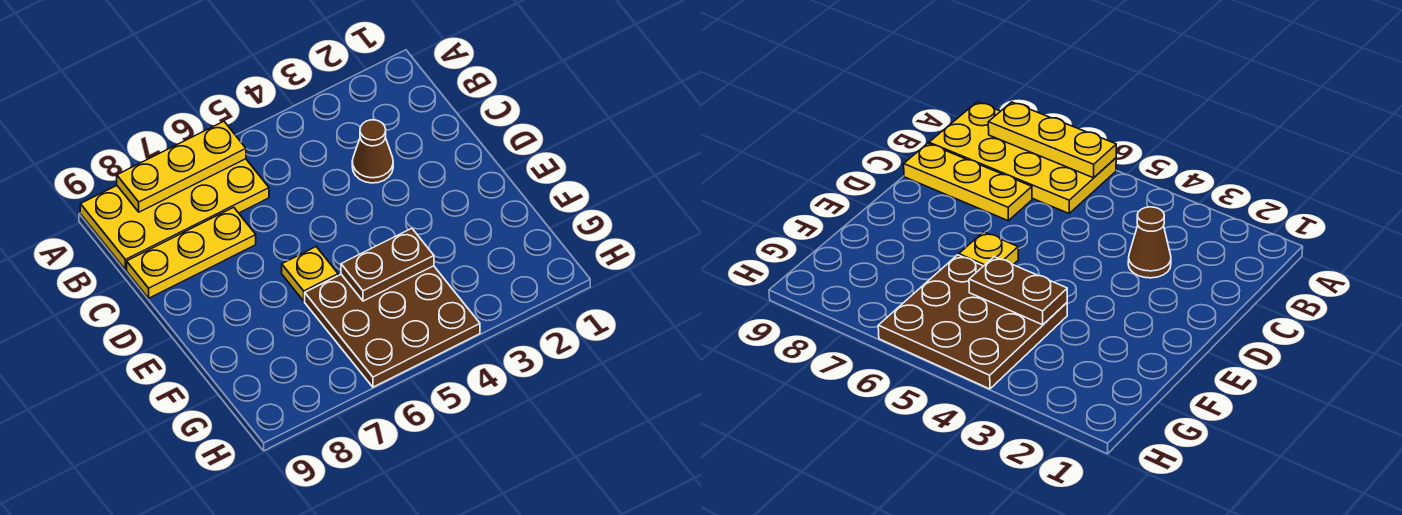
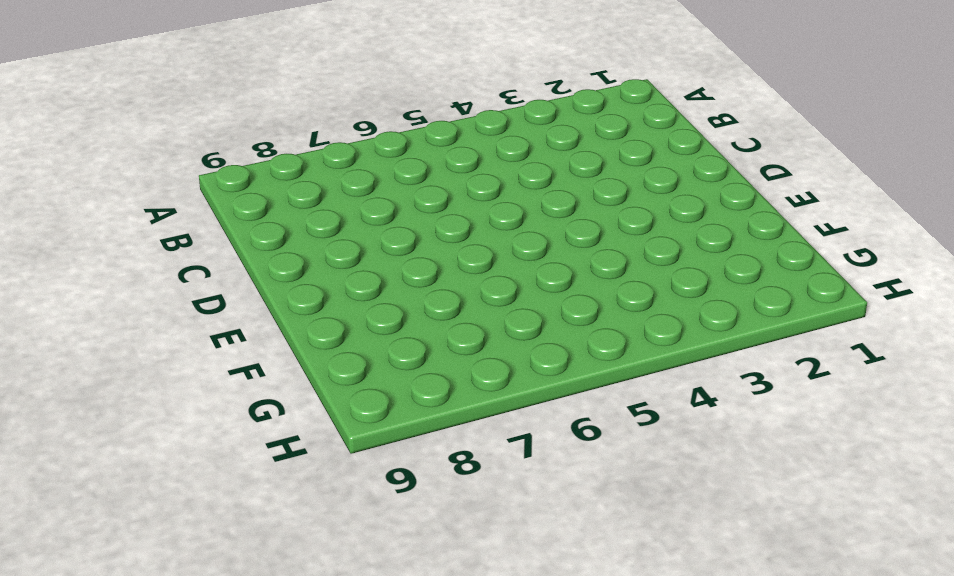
none -> yellow 2x4 plate [80,159,269,270]
none -> brown 1x1 cone [352,120,393,183]

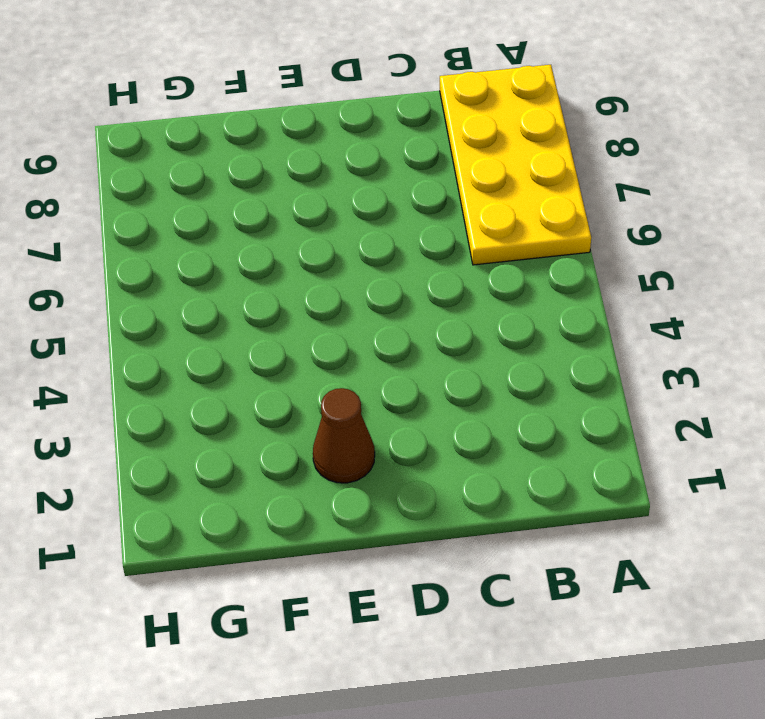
brown 1x1 cone [313,388,375,483] -> brown 1x1 cone moved to [352,120,393,183]
none -> yellow 1x3 plate [127,207,256,298]
none -> yellow 1x1 plate [282,247,338,301]

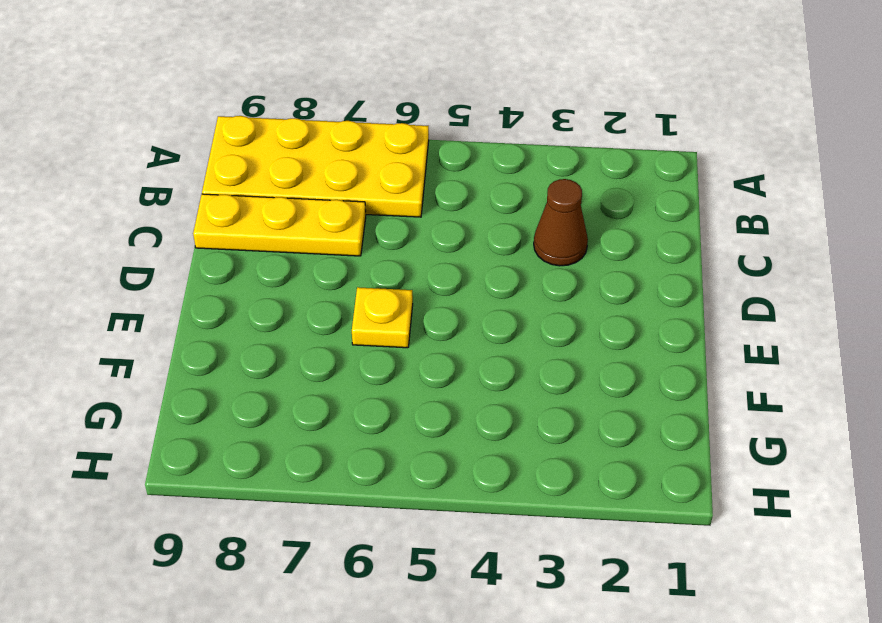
none -> brown 3x3 plate [305,266,480,387]
none -> yellow 1x3 plate [117,121,246,212]

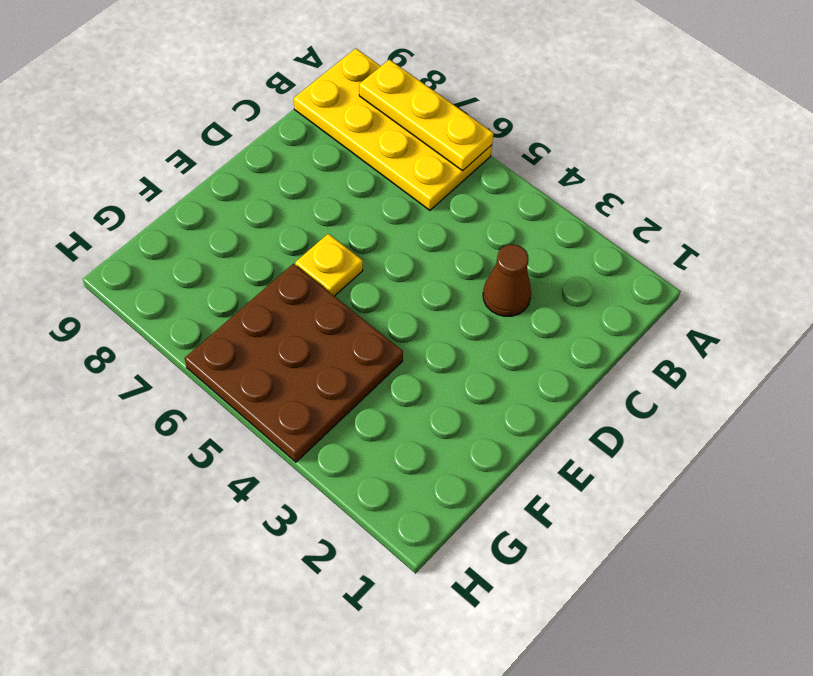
none -> yellow 1x3 plate [127,207,256,298]
none -> brown 1x2 plate [341,228,434,301]

